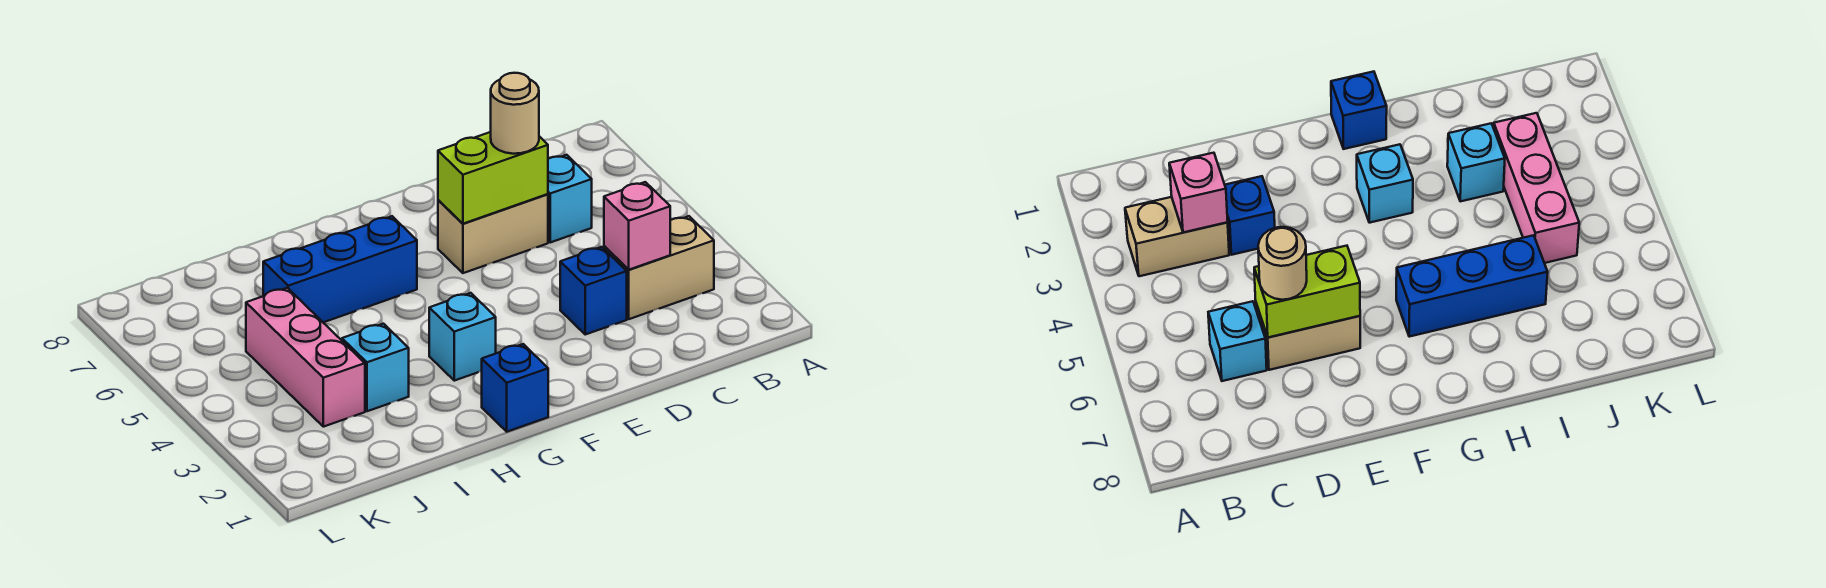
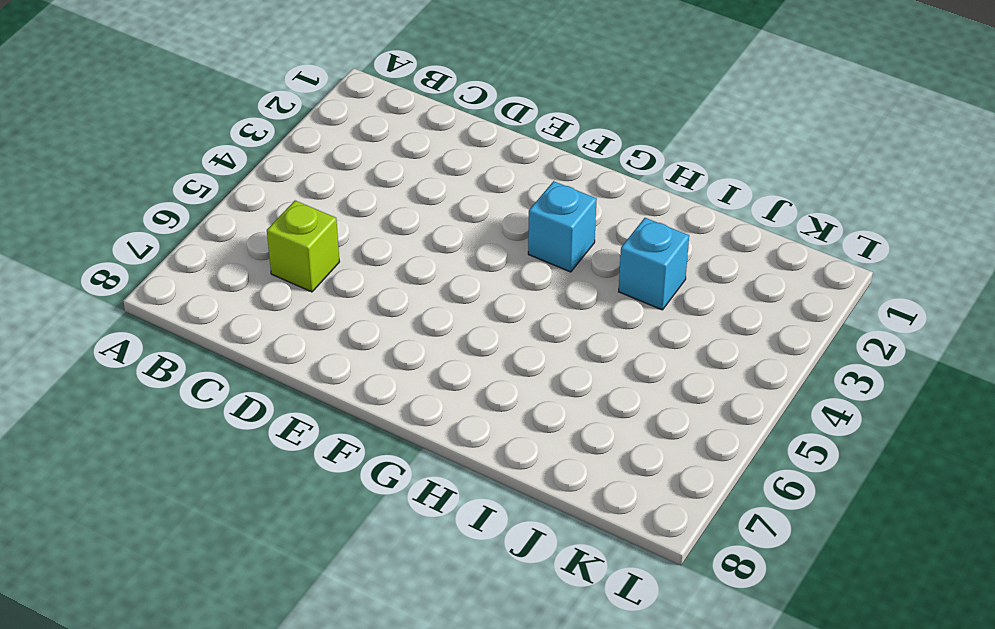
lime 1x1 brick [267,201,340,292] -> cyan 1x1 brick [548,155,592,242]
none -> tan 1x2 brick [604,216,714,319]
none -> blue 1x1 brick [560,247,627,334]
none -> tan 1x2 brick [438,194,548,273]

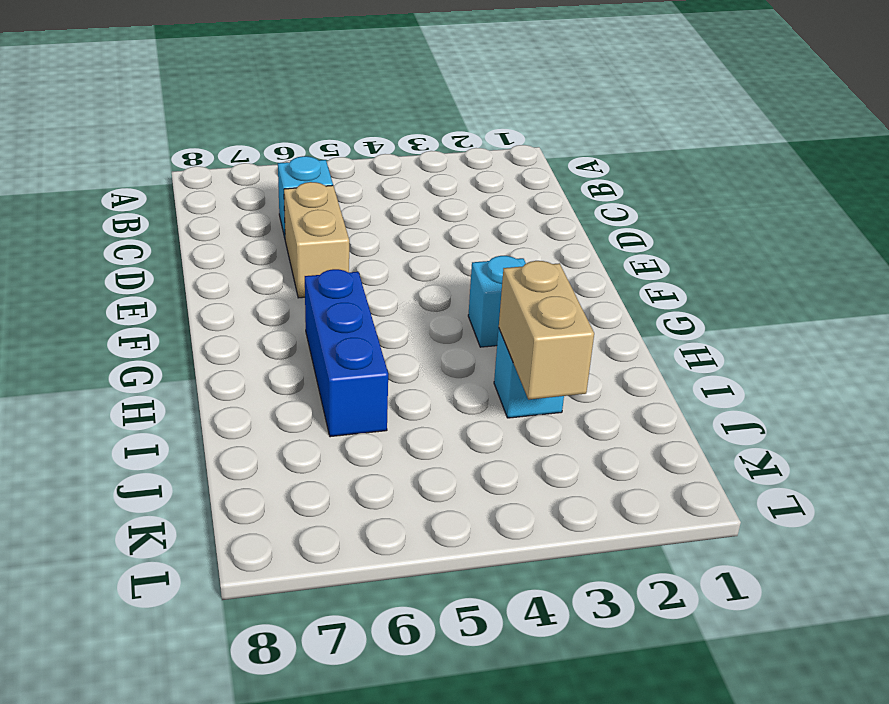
tan 1x2 brick [499,261,594,400] -> tan 1x2 brick moved to [604,216,714,319]
none -> blue 1x1 brick [560,247,627,334]
none -> blue 1x1 brick [482,344,548,432]
none -> pink 1x3 brick [246,288,365,427]

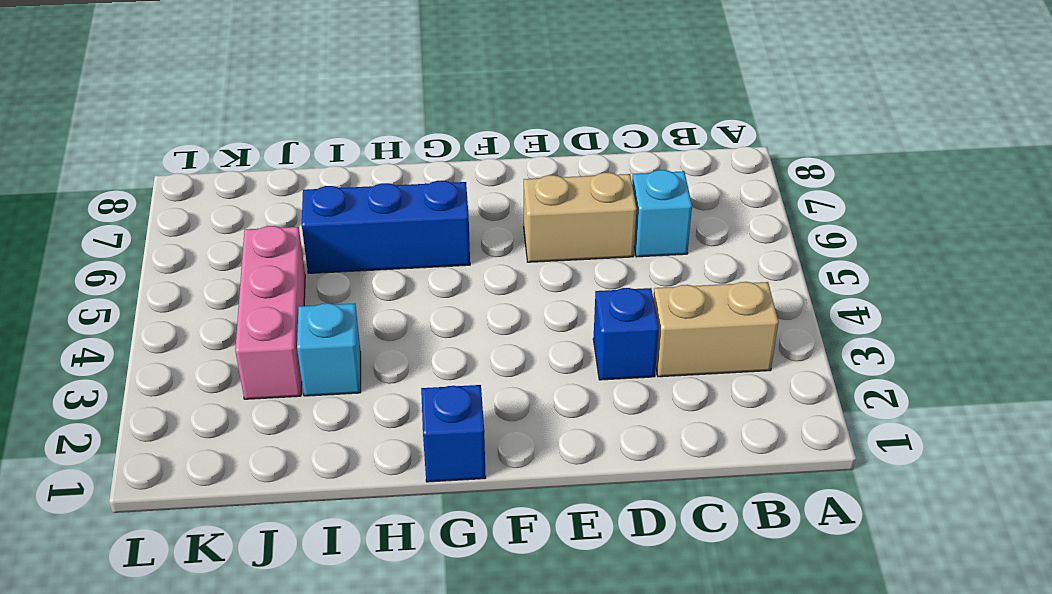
none -> cyan 1x1 brick [429,293,496,381]
none -> pink 1x1 brick [604,182,670,270]
none -> lime 1x2 brick [438,132,548,224]

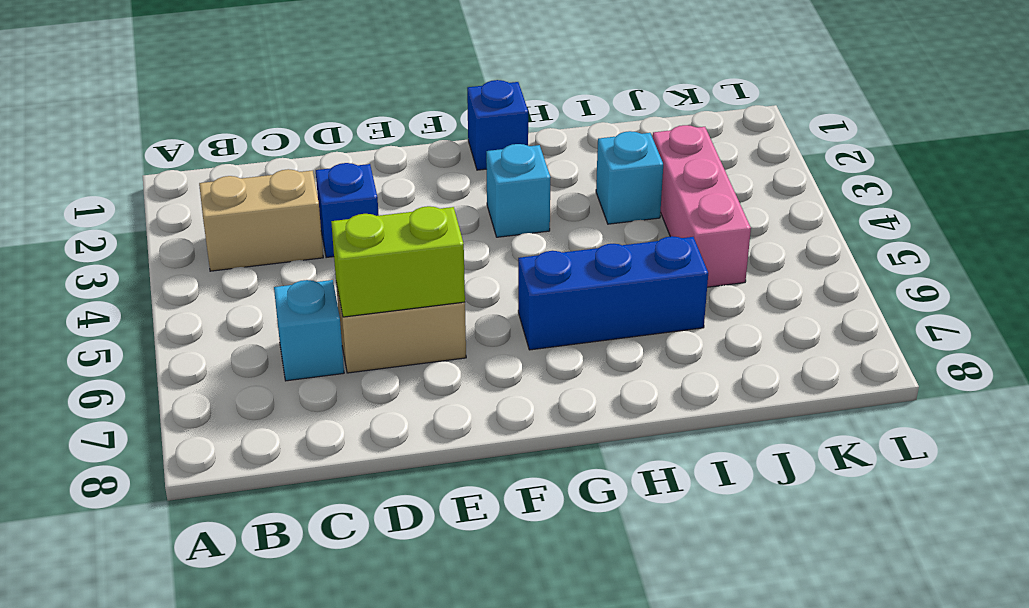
none -> pink 1x1 brick [604,182,670,270]
none -> tan 1x1 round brick [491,73,539,154]

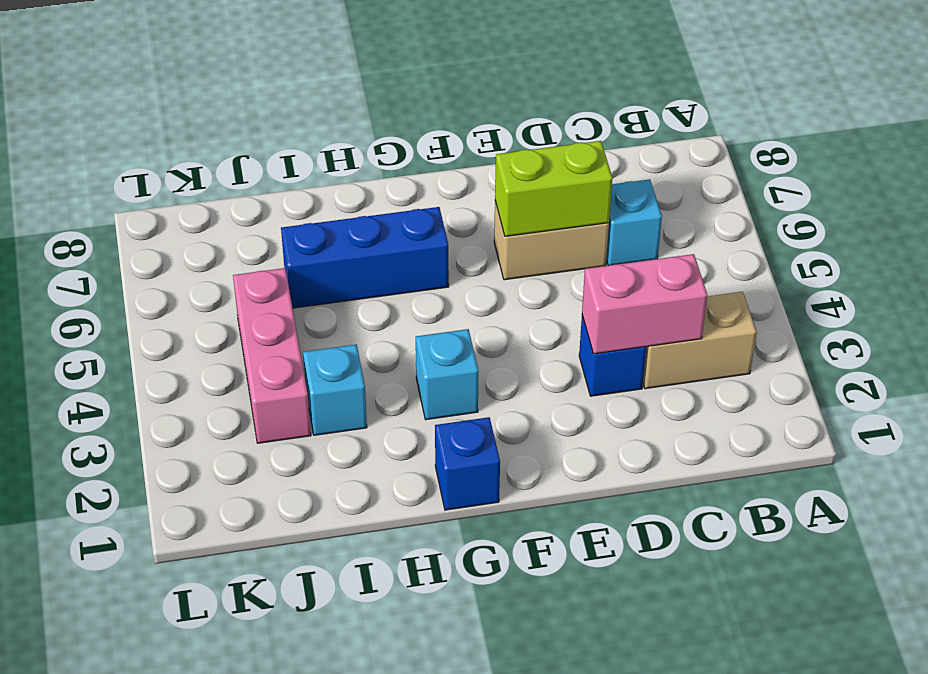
pink 1x2 brick [582,254,707,354] -> pink 1x1 brick [604,182,670,270]
none -> tan 1x1 round brick [491,73,539,154]

